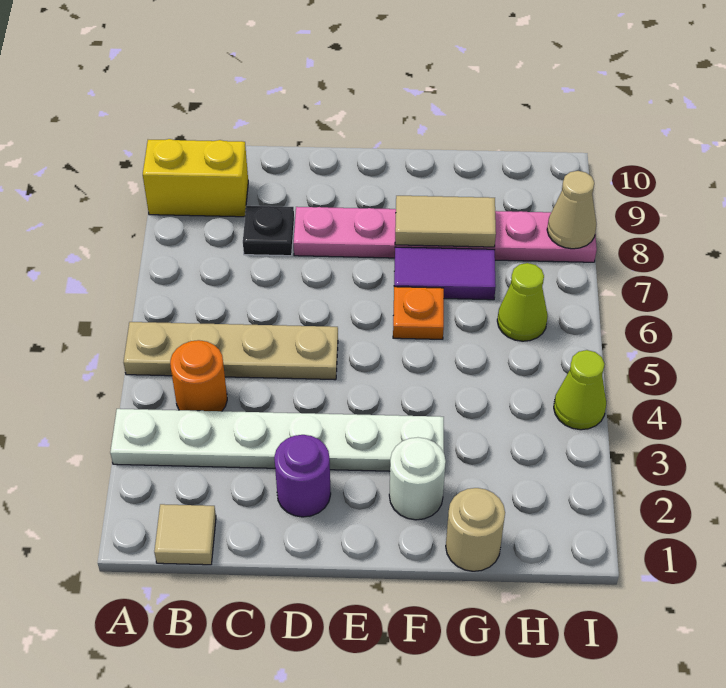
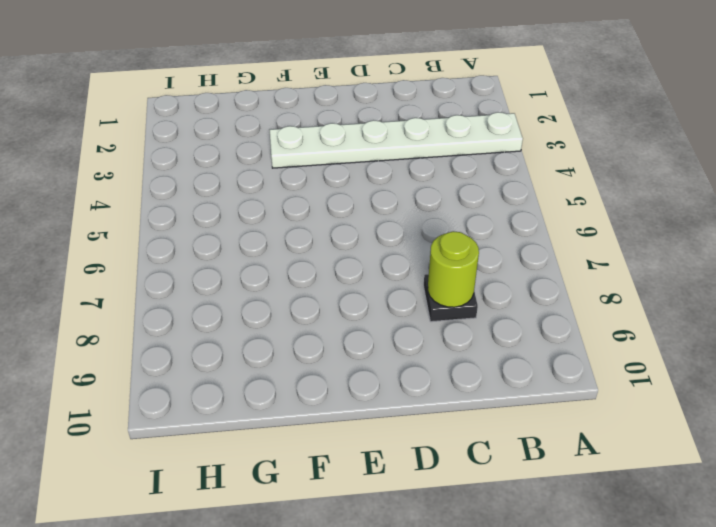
lime 1x1 round brick [428,231,479,307] -> none
none -> tan 1x4 plate [124,322,338,380]
none -> yellow 1x2 brick [143,139,248,217]
none -> tan 1x1 tile [154,504,216,565]

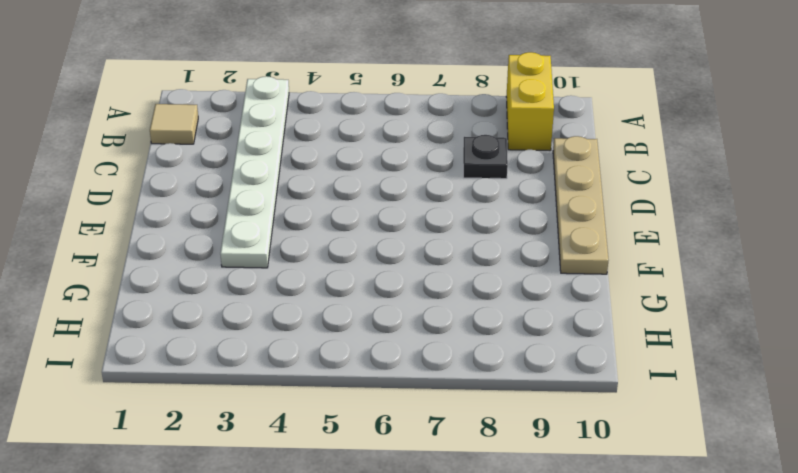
tan 1x4 plate [553,136,608,274] -> tan 1x4 plate moved to [124,322,338,380]
none -> orange 1x1 round brick [170,340,227,411]
none -> purple 1x1 round brick [274,435,331,517]
none -> pink 1x6 plate [293,207,597,262]

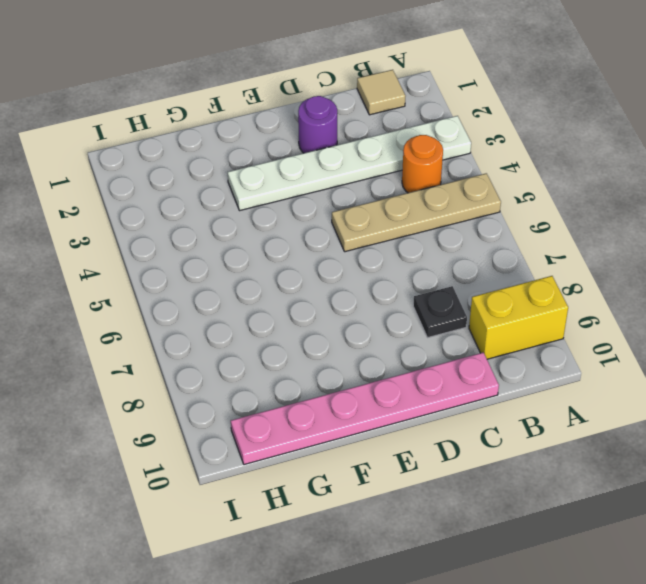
pink 1x6 plate [231,352,499,465] -> pink 1x6 plate moved to [293,207,597,262]
none -> white 1x1 round brick [389,437,446,520]
none -> orange 1x1 plate [393,287,444,339]
none -> purple 1x2 tile [394,247,496,300]

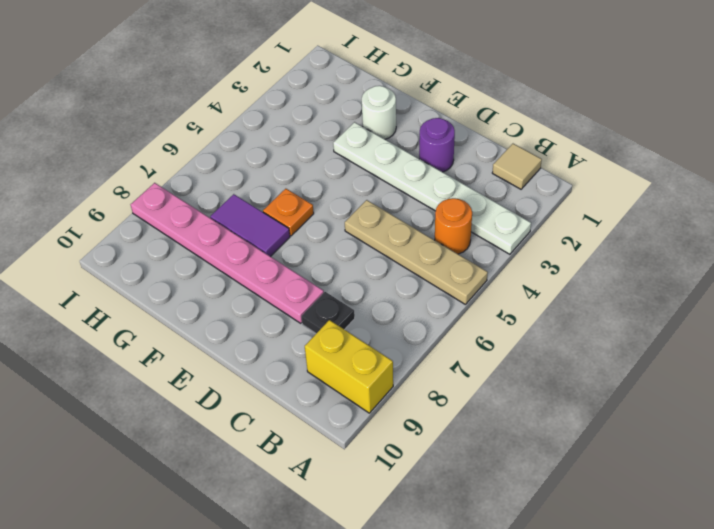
none -> tan 1x1 round brick [446,488,505,571]
none -> lime 1x1 cone [497,263,548,341]
none -> lime 1x1 cone [554,350,606,430]

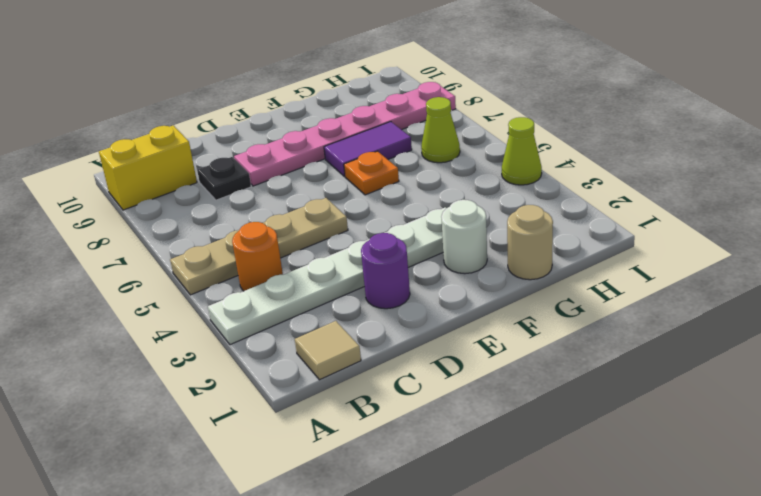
none -> tan 1x2 tile [395,196,496,247]
none -> tan 1x1 cone [547,171,596,249]

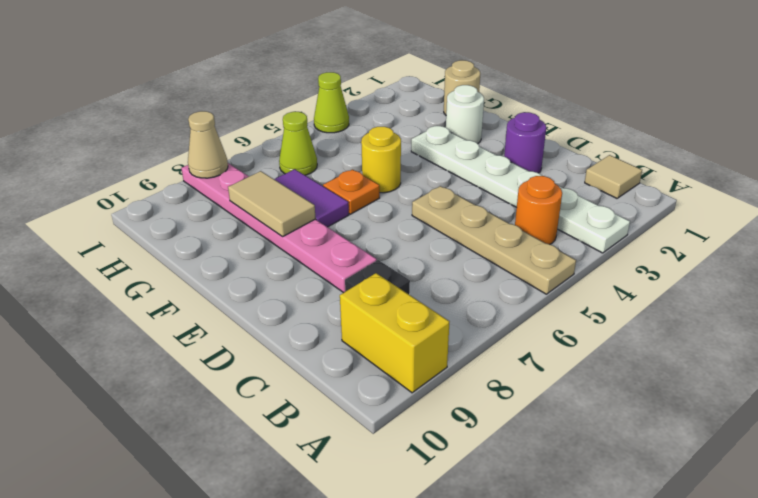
yellow 1x1 round brick [361,127,401,193] -> none

